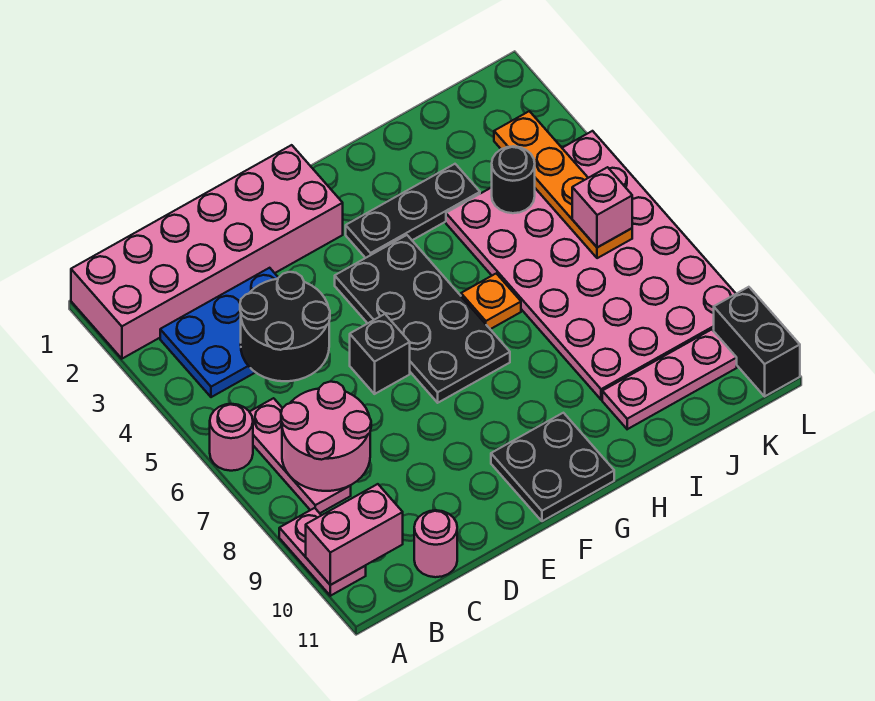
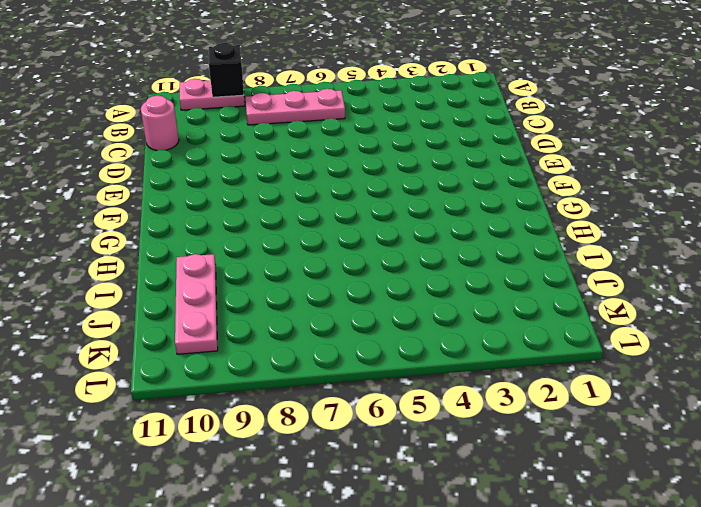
black 1x1 brick [209,43,244,97] -> black 1x1 brick moved to [350,314,410,394]
none -> pink 2x6 brick [71,145,343,359]
none -> pink 1x1 round brick [210,404,253,471]
none -> blue 2x3 plate [160,268,278,397]

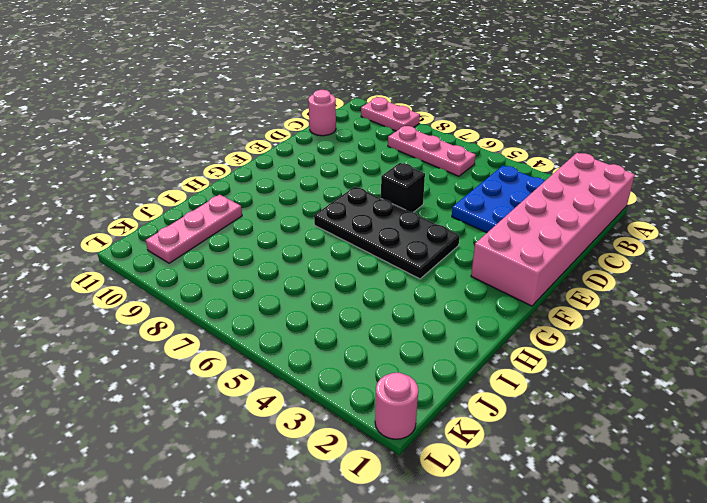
pink 1x1 round brick [375,373,418,439] -> pink 1x1 round brick moved to [210,404,253,471]
none -> black 2x2 plate [491,413,614,521]
none -> black 1x3 plate [346,164,480,258]
none -> orange 1x1 plate [461,273,521,329]

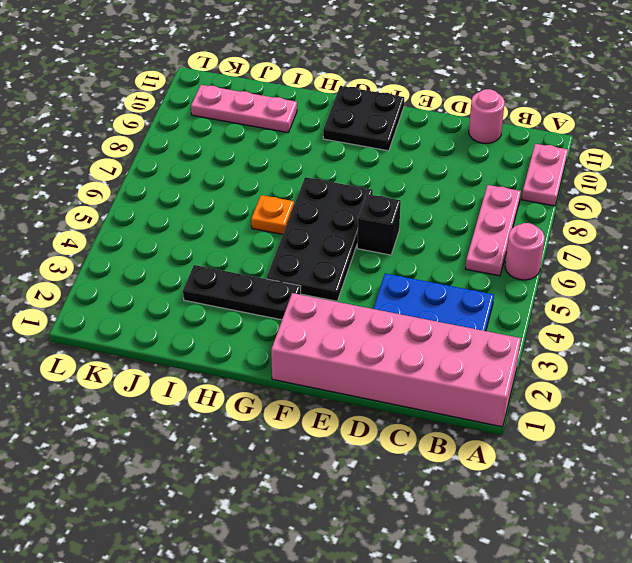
none -> pink 4x6 plate [446,131,736,400]
none -> black 1x2 brick [714,287,800,396]
none -> pink 1x2 brick [306,484,403,585]

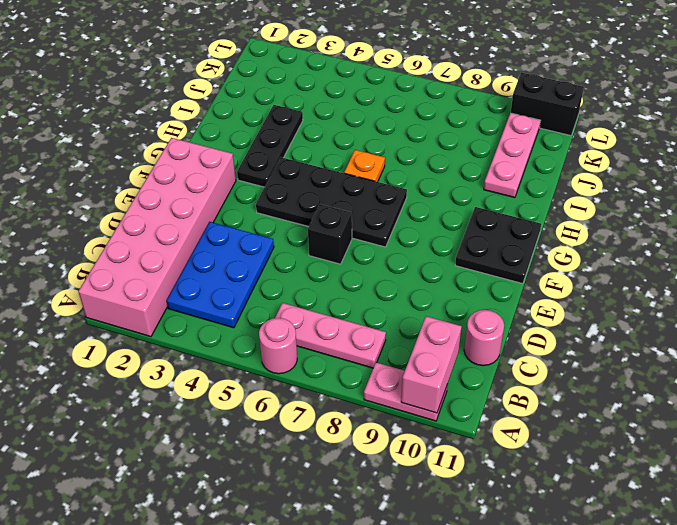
none -> pink 4x6 plate [446,131,736,400]
none -> pink 2x2 round brick [281,382,371,491]
none -> black 2x2 round brick [240,272,330,381]

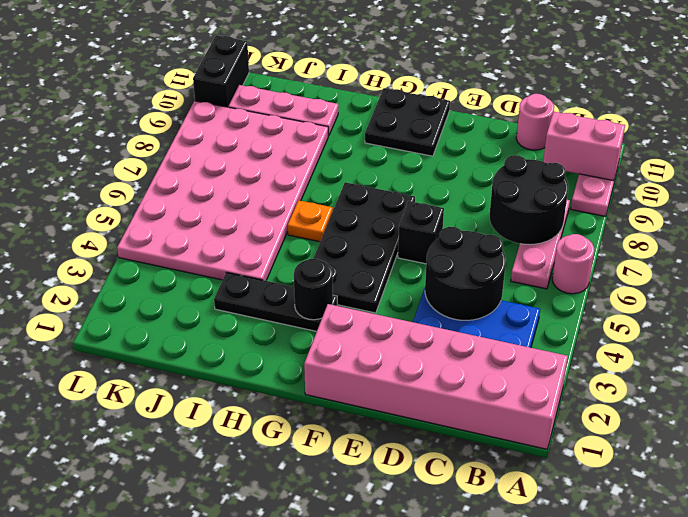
black 2x2 round brick [490,155,568,245] -> pink 2x2 round brick [281,382,371,491]
black 1x1 round brick [294,259,333,320] -> black 1x1 round brick moved to [492,146,535,213]
none -> orange 1x4 plate [494,111,632,258]
none -> pink 1x1 brick [572,167,632,248]

